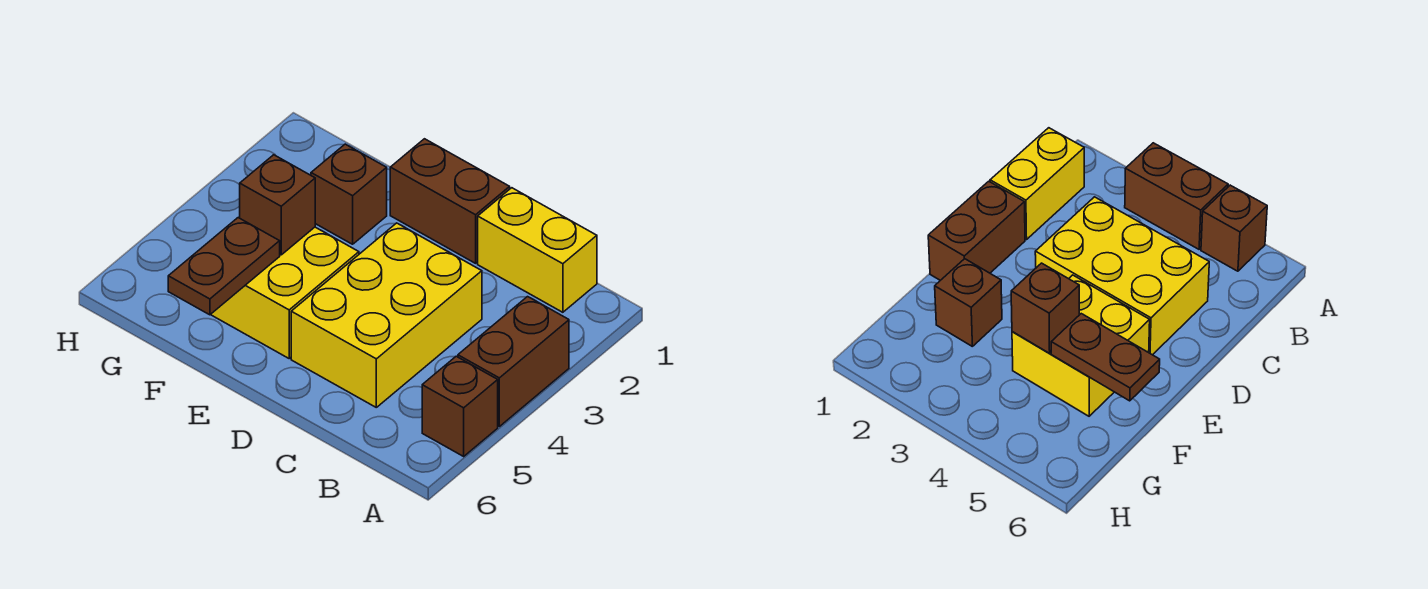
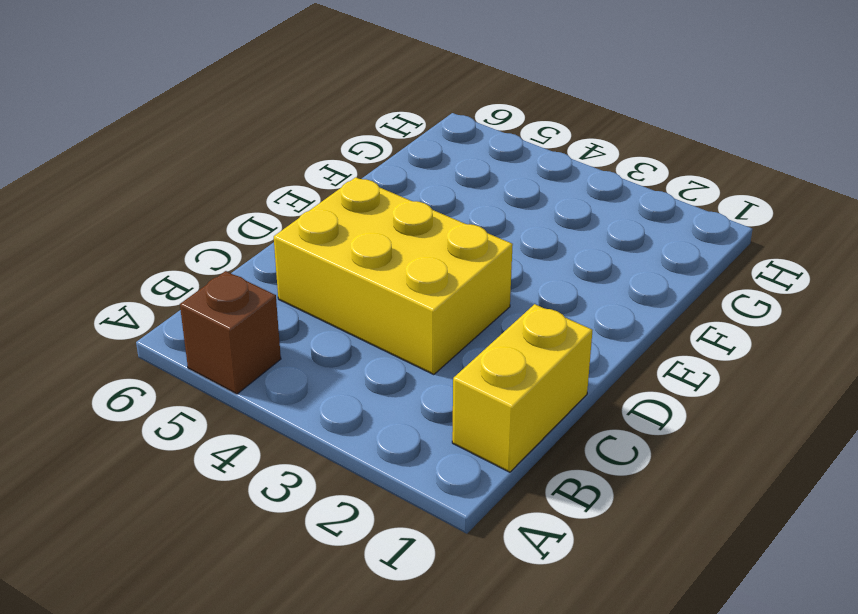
none -> brown 1x2 brick [458,297,569,426]
none -> brown 1x2 brick [390,139,510,263]

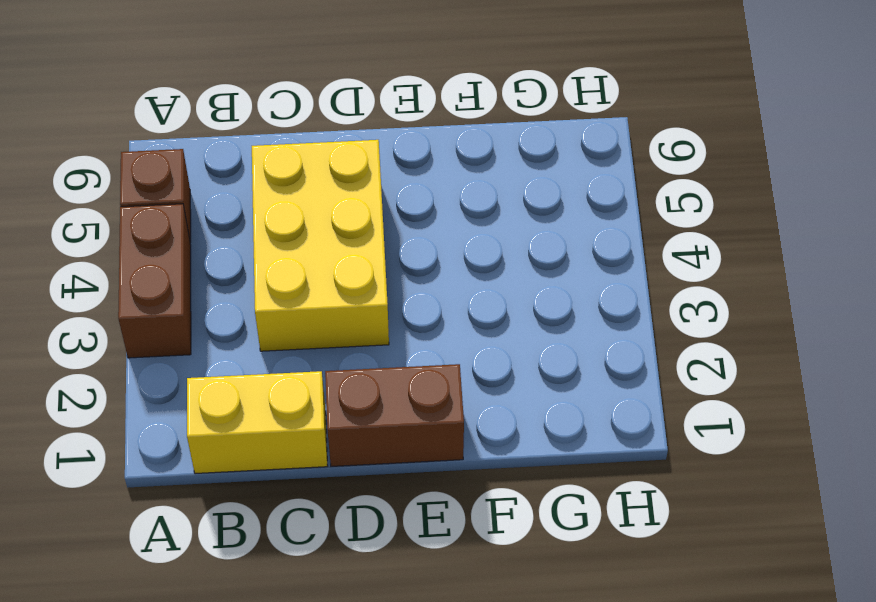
none -> yellow 2x2 brick [211,227,359,358]
none -> brown 1x1 brick [311,144,387,244]

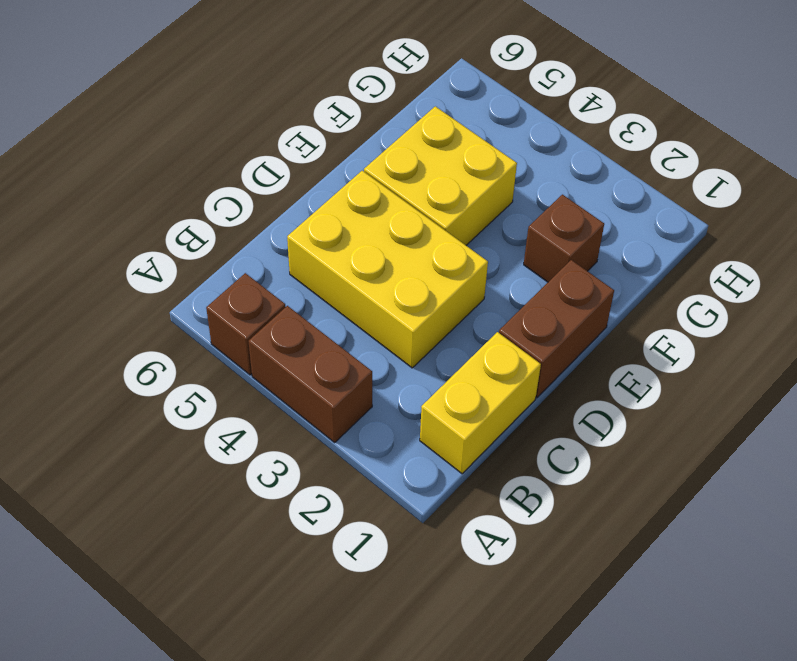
none -> brown 1x1 brick [240,155,315,255]
none -> brown 1x2 plate [168,218,280,315]

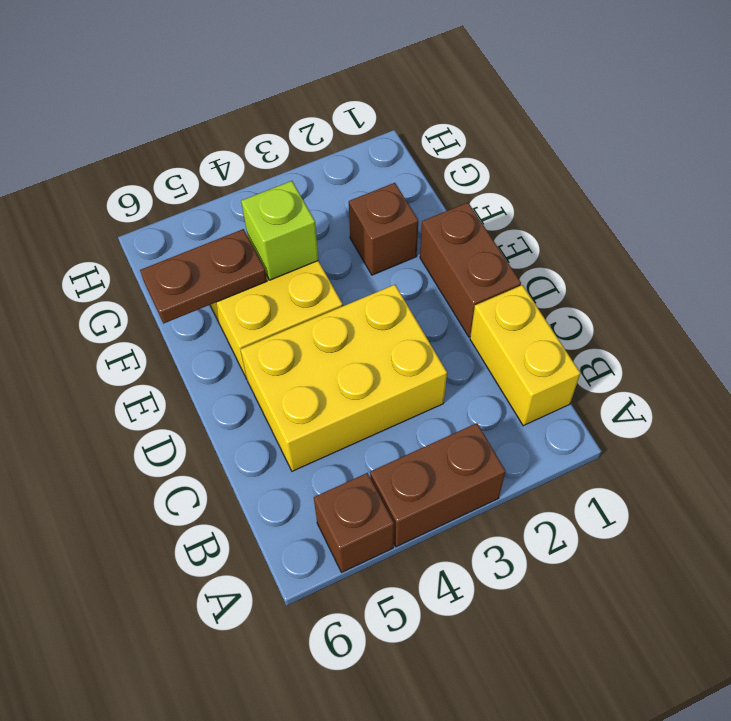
lime 1x1 brick [241,181,318,280] -> brown 1x1 brick [240,155,315,255]

